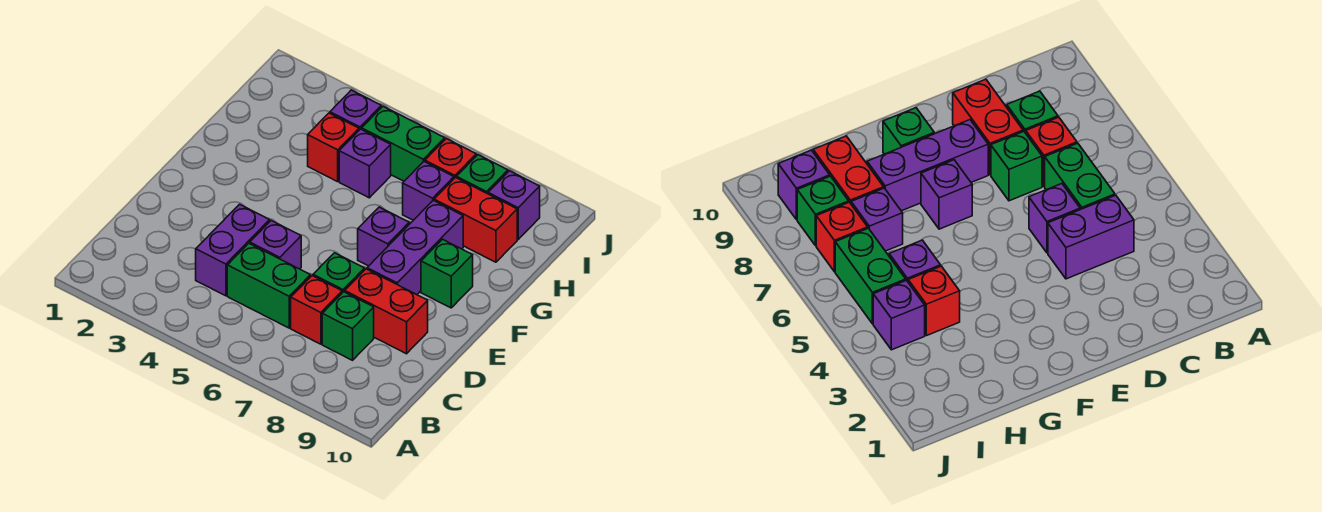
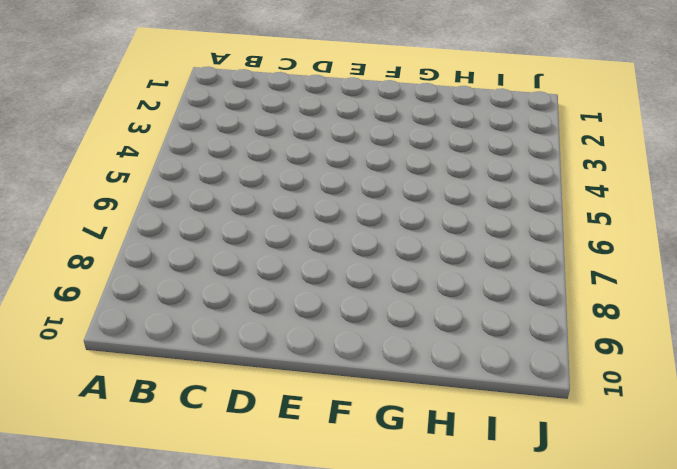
none -> purple 1x2 brick [196,204,270,296]
none -> green 1x2 brick [227,243,311,328]
none -> red 1x1 brick [291,276,342,344]

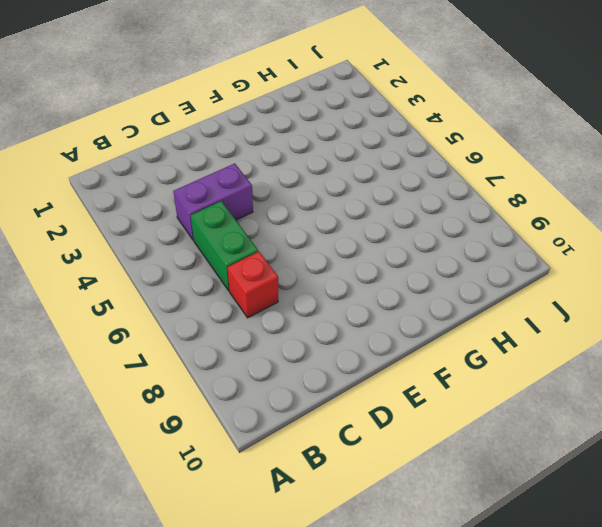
none -> green 1x1 brick [322,292,374,360]
none -> purple 1x1 brick [250,221,301,269]
none -> green 1x1 brick [313,253,365,293]

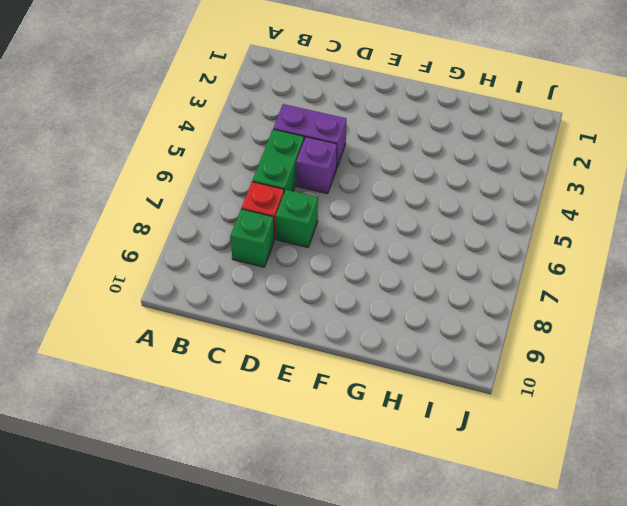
none -> red 1x2 brick [345,269,428,354]
none -> purple 1x3 brick [367,200,463,295]
none -> purple 1x1 brick [358,207,409,266]

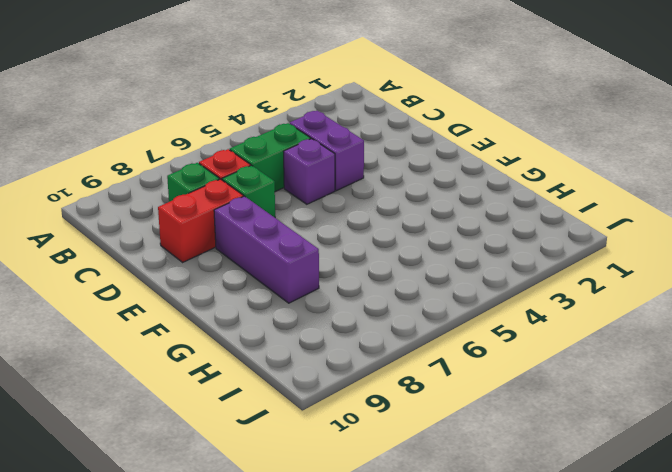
none -> purple 1x1 brick [358,207,409,266]
none -> green 1x1 brick [421,239,473,308]
none -> red 1x1 brick [308,113,359,182]

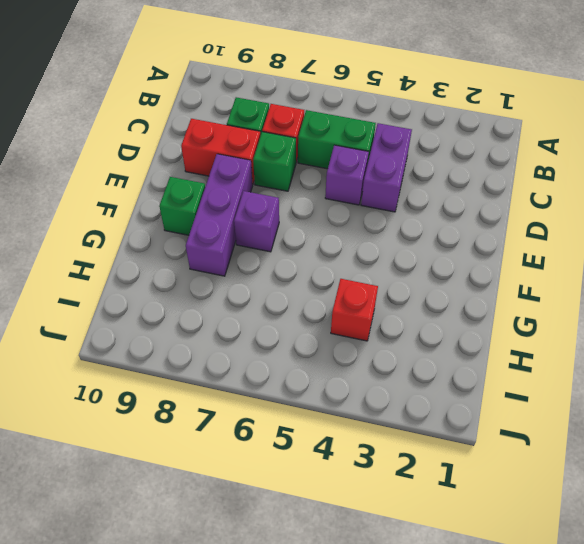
none -> purple 1x1 brick [339,129,391,198]
none -> purple 1x1 brick [403,162,454,220]
none -> red 1x2 brick [434,178,517,262]

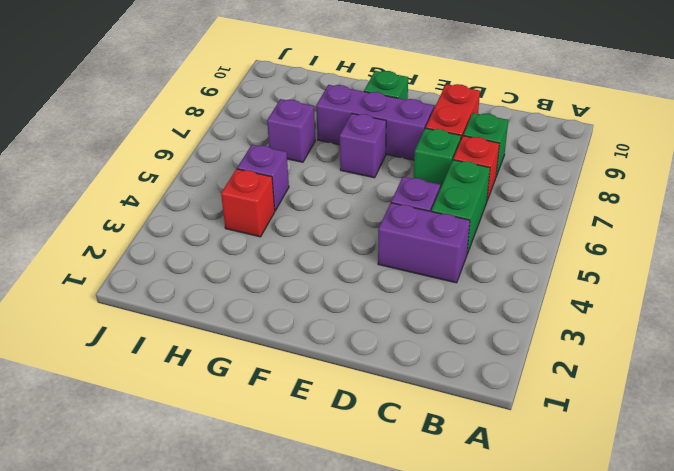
none -> red 1x2 brick [434,178,517,262]
none -> purple 1x1 brick [330,90,381,130]
none -> green 1x2 brick [362,106,445,181]

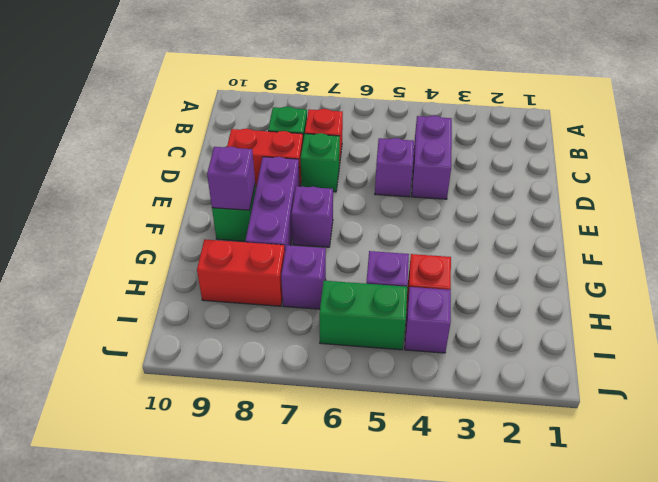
purple 1x1 brick [207,147,255,210] -> purple 1x1 brick moved to [488,171,540,239]
none -> green 1x2 brick [227,243,311,328]
none -> red 1x1 brick [425,139,476,178]
none -> green 1x1 brick [457,155,508,194]

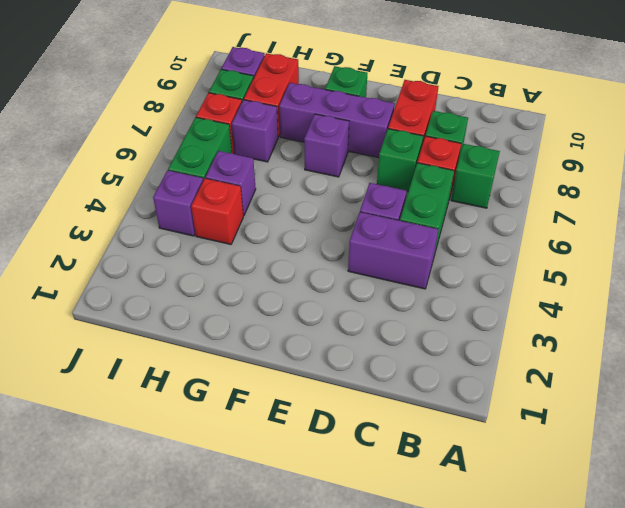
green 1x1 brick [451,144,500,208] -> none

